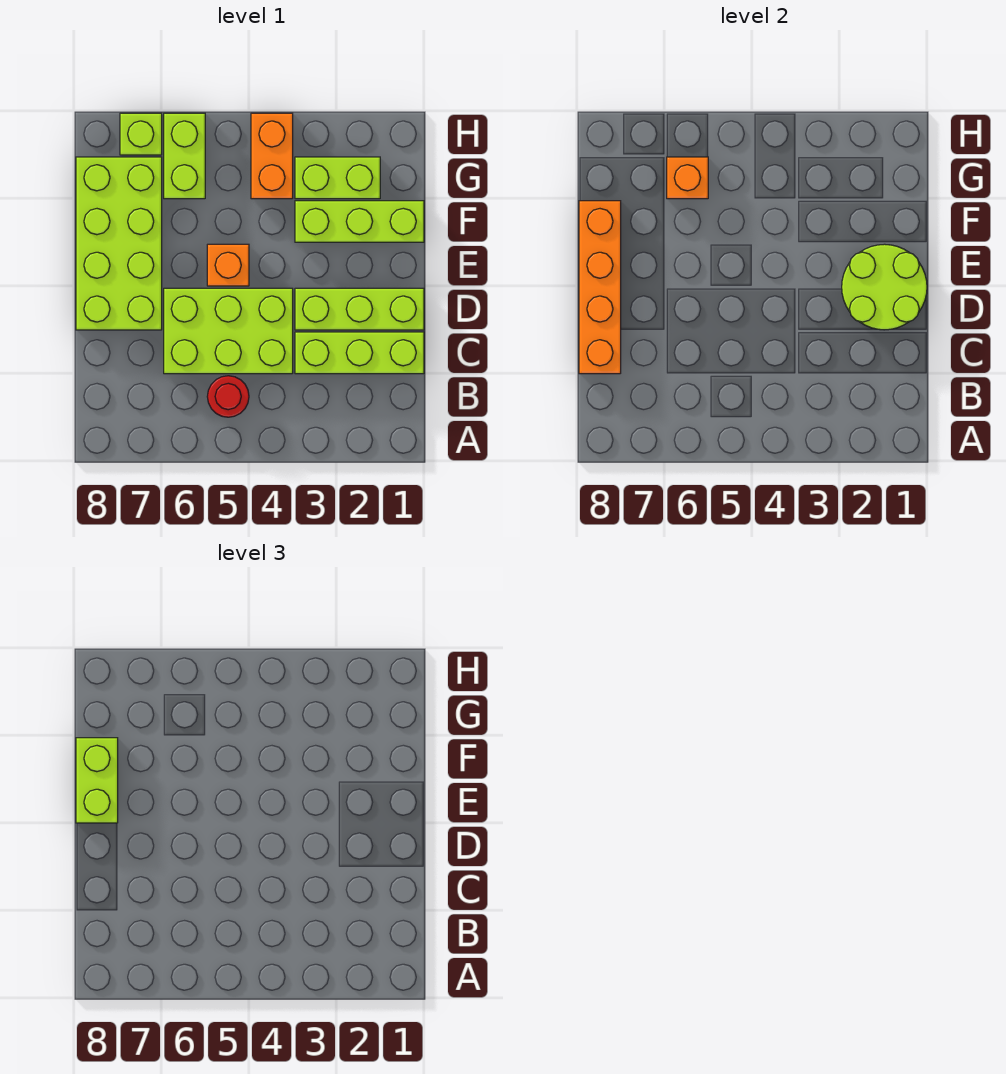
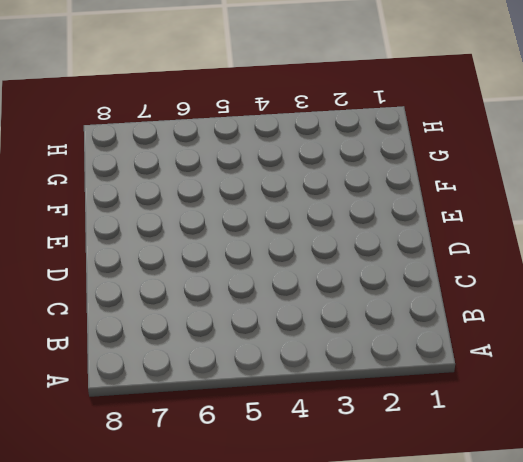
none -> red 1x1 round brick [207,376,249,417]
none -> lime 1x3 brick [295,332,424,374]
none -> lime 2x3 brick [164,288,293,374]

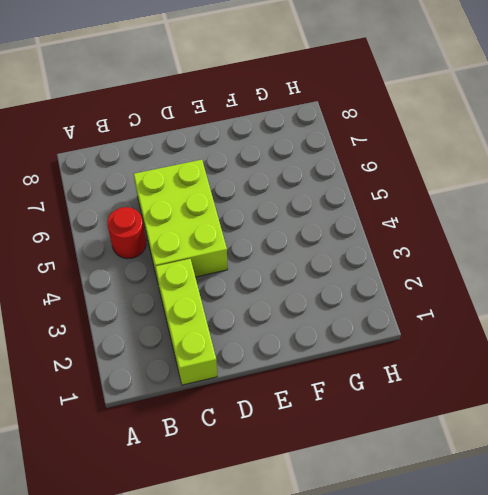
none -> lime 1x3 brick [295,288,424,330]
none -> lime 2x4 brick [76,157,162,330]
none -> orange 1x1 brick [207,244,249,286]

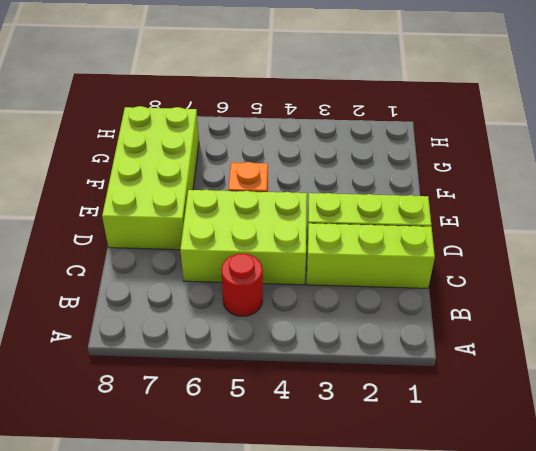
none -> lime 1x3 brick [295,201,424,242]
none -> lime 1x2 brick [295,157,380,199]
none -> orange 1x2 brick [251,113,293,199]

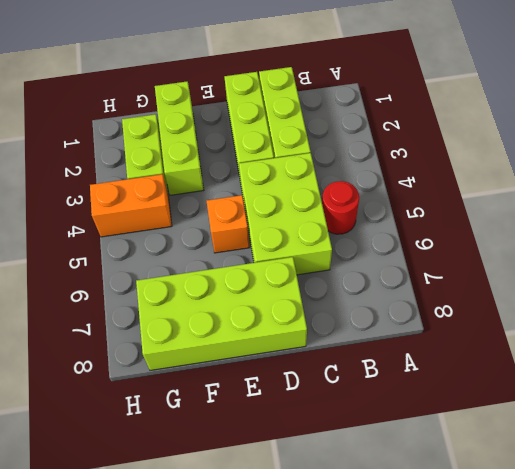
none -> lime 1x2 brick [164,113,205,199]
none -> lime 1x1 brick [120,113,162,155]
none -> orange 1x4 brick [579,201,621,374]

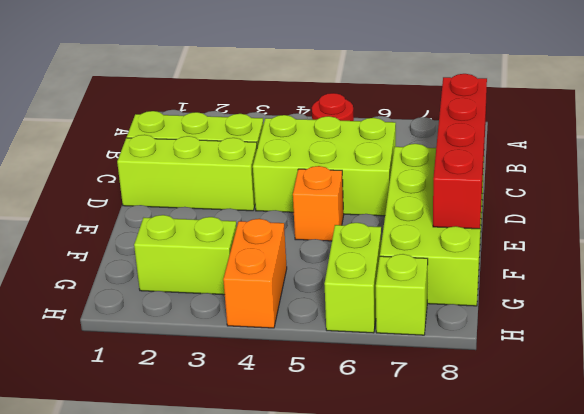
red 1x4 brick [433,74,487,229] -> orange 1x4 brick [579,201,621,374]
none -> lime 1x3 brick [295,201,424,242]
none -> lime 2x2 round brick [842,244,927,330]
none -> orange 1x1 brick [667,157,708,199]

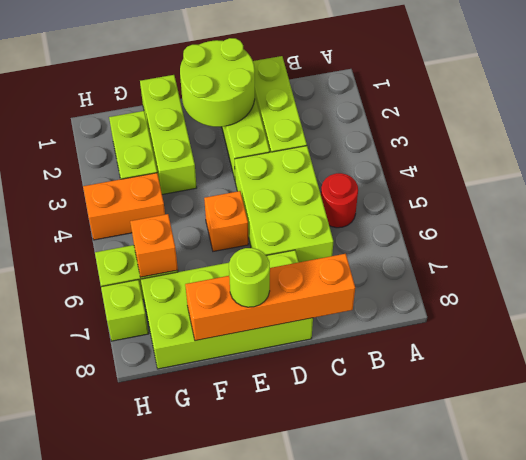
lime 1x1 round brick [229,248,270,307] -> lime 1x2 brick [76,738,118,823]

